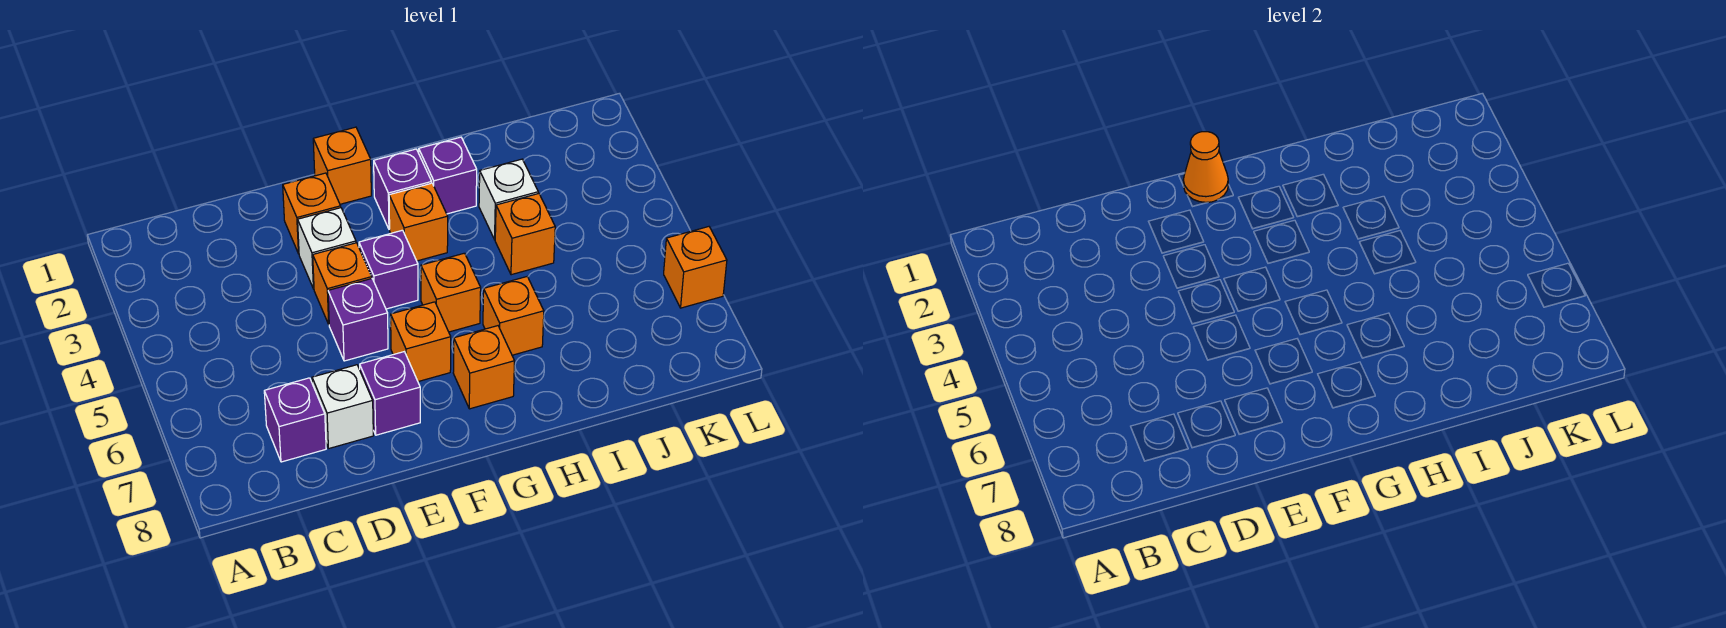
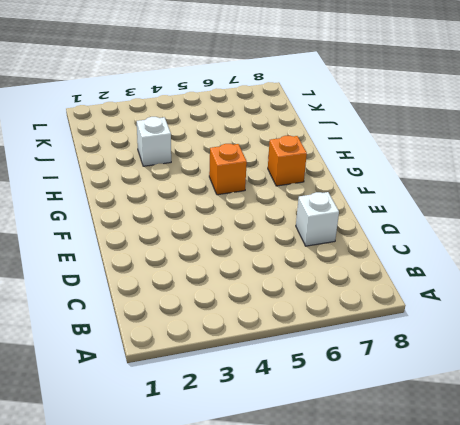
none -> purple 1x1 brick [264,378,326,462]
none -> orange 1x1 brick [283,173,341,254]
none -> white 1x1 brick [298,208,356,289]

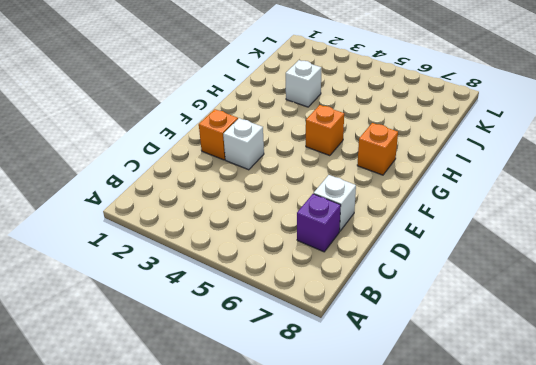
none -> orange 1x1 brick [313,243,372,324]
none -> purple 1x1 brick [328,279,388,361]
none -> purple 1x1 brick [360,352,420,435]

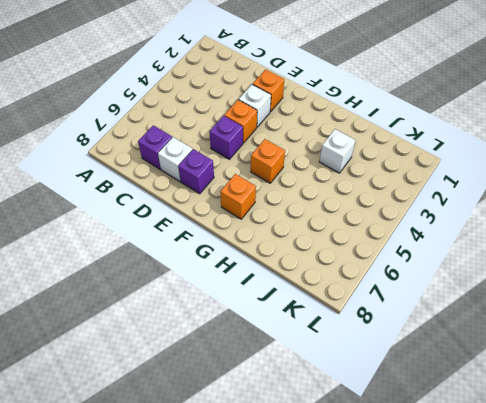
none -> orange 1x1 brick [313,127,371,204]
none -> purple 1x1 brick [359,230,418,309]
none -> orange 1x1 brick [391,302,451,382]

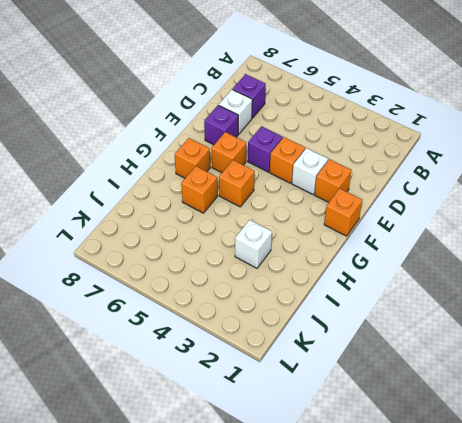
none -> purple 1x1 brick [359,230,418,309]
none -> purple 1x1 brick [373,149,432,229]
none -> orange 1x1 brick [389,183,448,261]

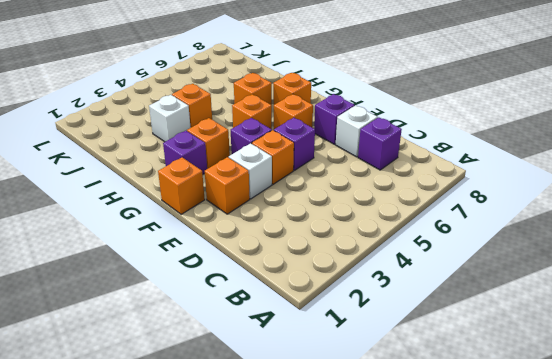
none -> purple 1x1 brick [419,137,477,214]
none -> orange 1x1 brick [664,227,727,308]
none -> orange 1x1 cone [1183,132,1228,202]

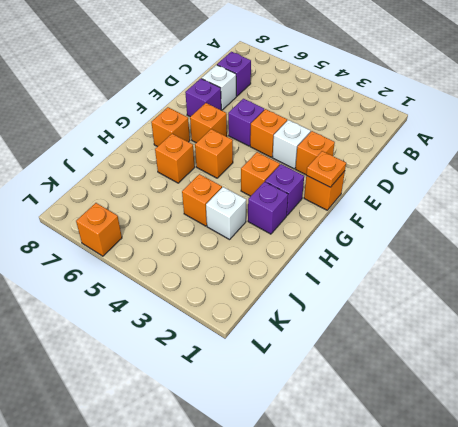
orange 1x1 plate [306,151,346,187] -> orange 1x1 cone [1183,132,1228,202]
none -> purple 1x1 brick [359,230,418,309]

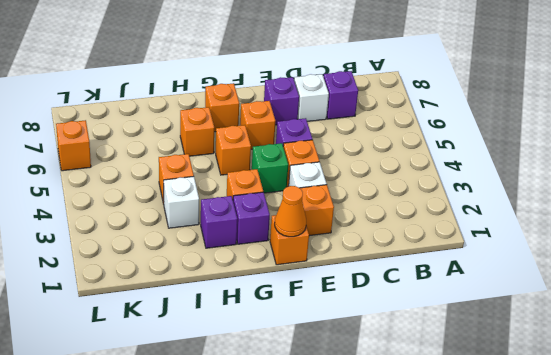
green 1x1 brick [252,143,288,193] -> purple 1x1 brick [359,230,418,309]

